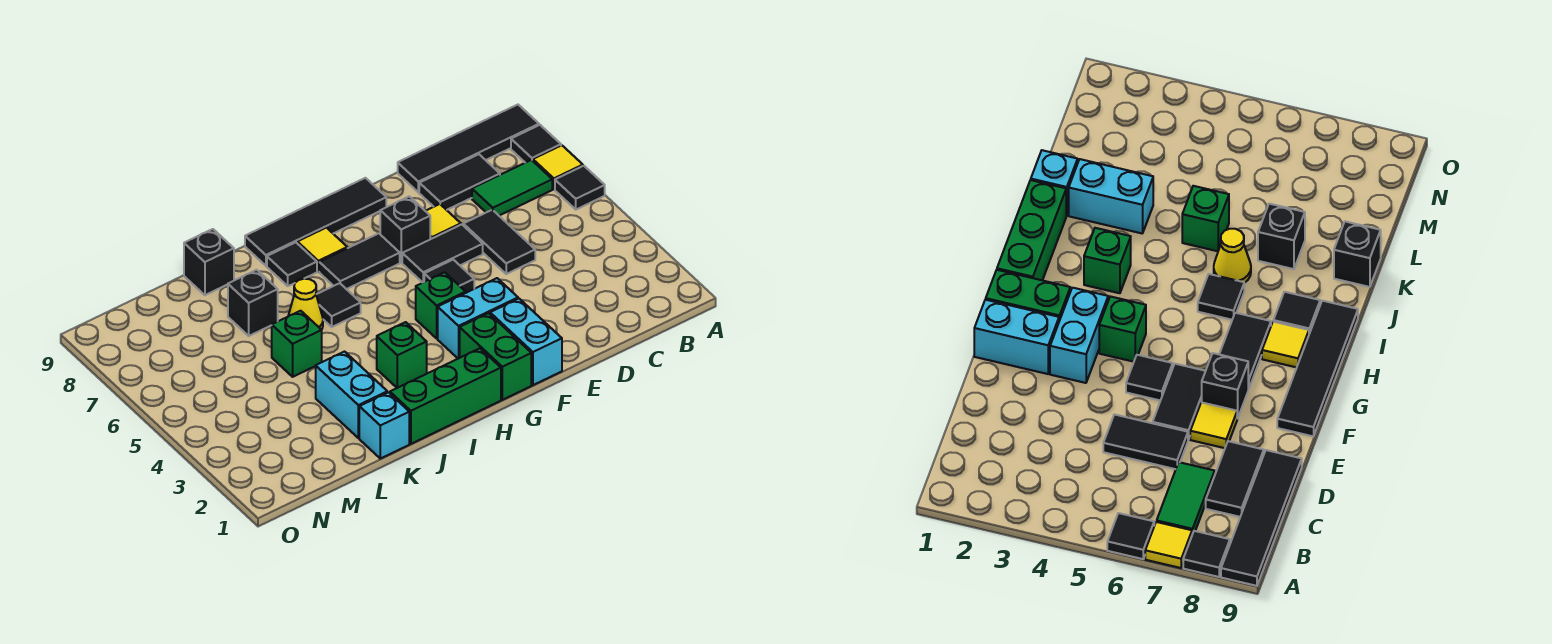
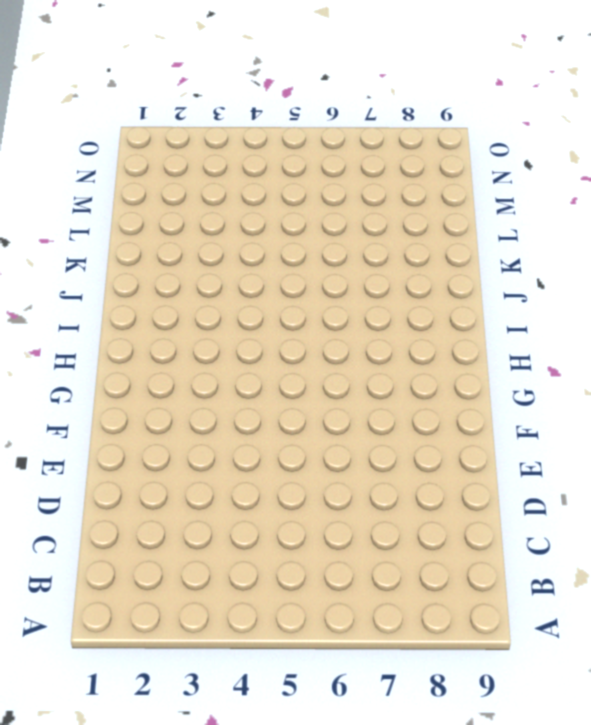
none -> black 1x1 tile [555,166,605,209]
none -> yellow 1x1 tile [533,145,583,189]
none -> black 1x1 tile [511,125,561,163]

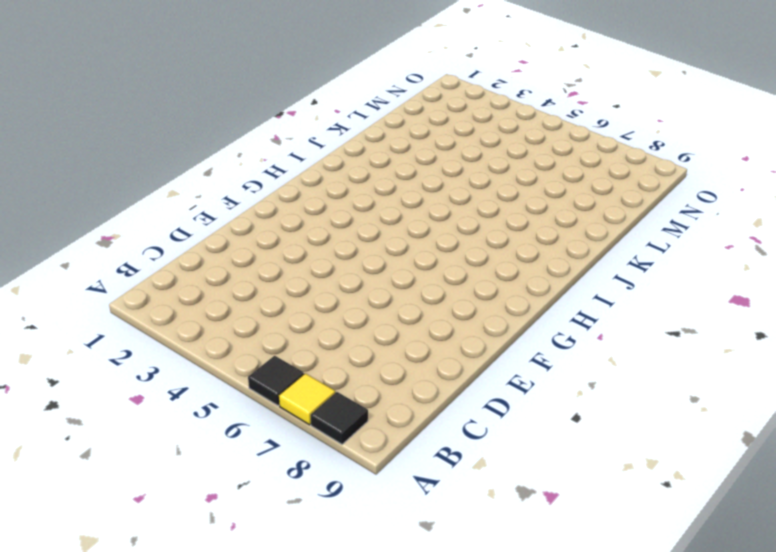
none -> black 1x4 tile [398,105,539,192]
none -> green 1x2 tile [472,160,552,216]
none -> black 1x2 tile [419,154,500,210]

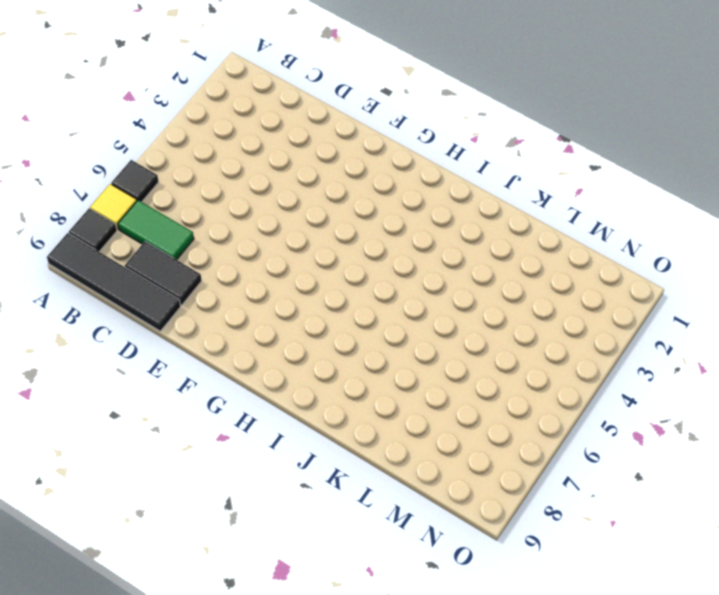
none -> black 1x2 tile [463,210,535,274]
none -> black 1x2 tile [402,224,483,283]
none -> yellow 1x1 tile [426,204,461,239]

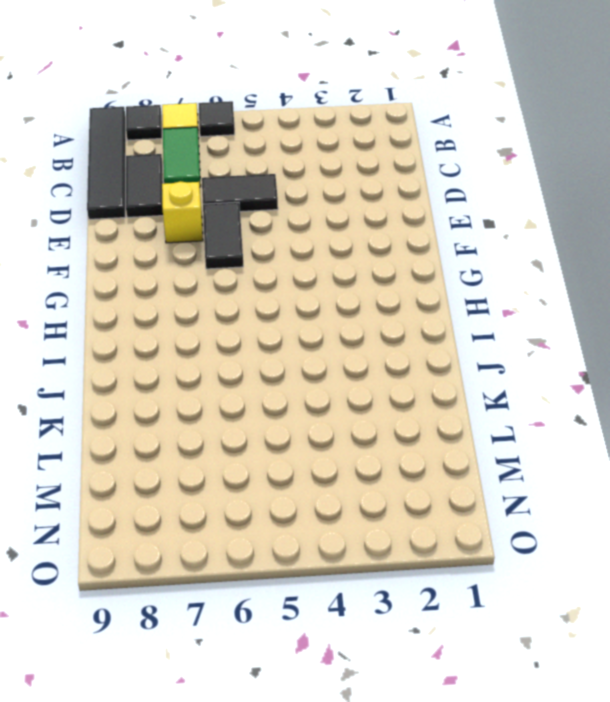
yellow 1x1 brick [162,181,203,243] -> yellow 1x1 tile [426,204,461,239]
none -> cyan 1x2 brick [490,299,562,385]
none -> cyan 1x2 brick [438,278,518,359]
none -> black 1x1 tile [424,260,474,293]

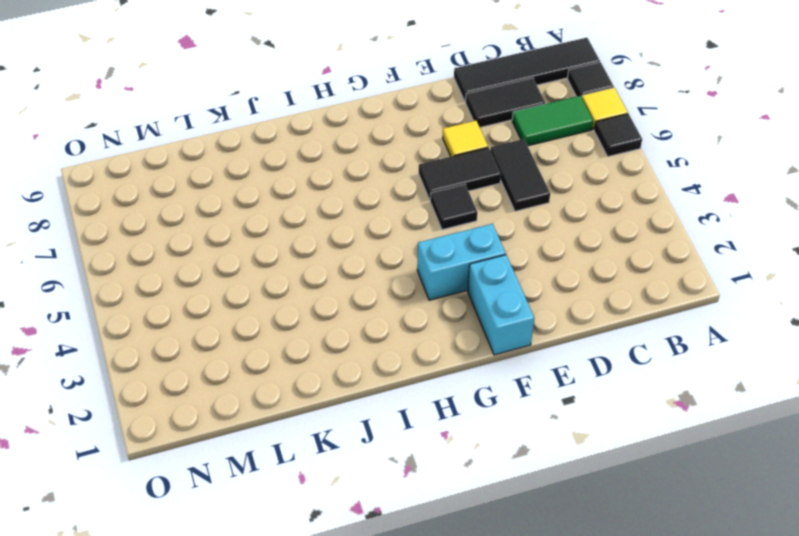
none -> black 1x1 brick [380,196,430,263]
none -> black 1x4 tile [245,178,386,266]
none -> green 1x2 brick [460,313,531,400]

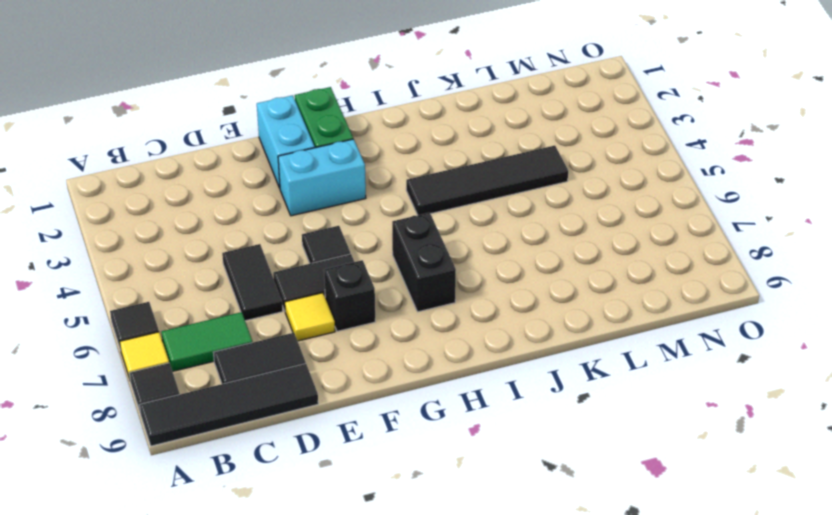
black 1x2 brick [392,213,456,312] -> black 1x2 tile [319,233,400,289]
black 1x4 tile [406,146,568,215] -> black 1x4 tile moved to [245,178,386,266]
none -> green 1x1 brick [416,272,466,338]
none -> green 1x3 brick [390,348,501,444]
none -> yellow 1x1 tile [297,228,347,272]

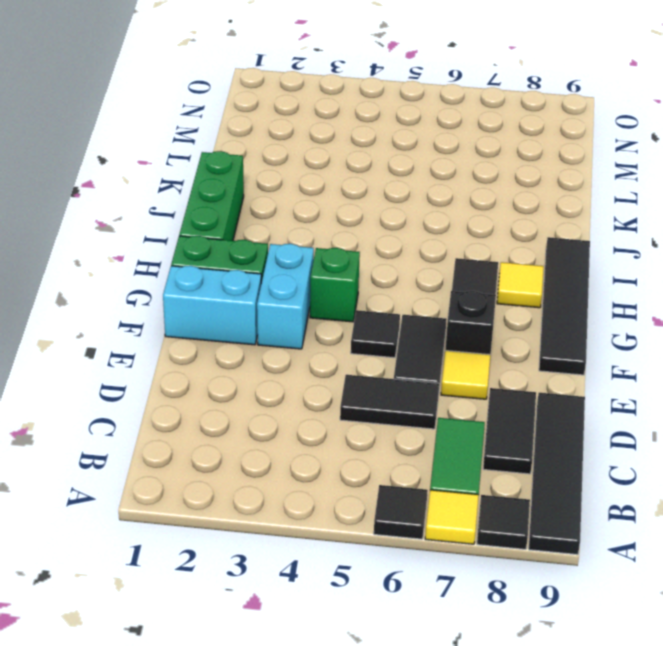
none -> green 1x1 brick [377,322,427,388]
none -> black 1x1 tile [316,283,361,327]
none -> black 1x1 tile [267,242,317,286]

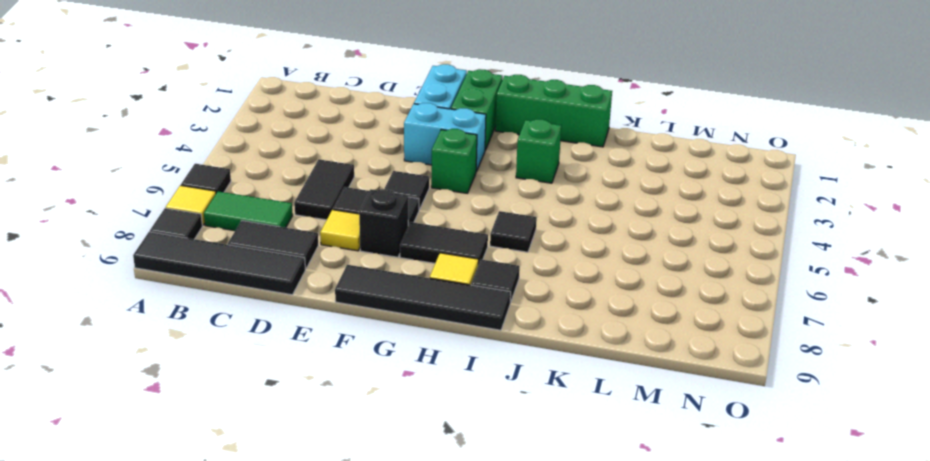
none -> yellow 1x1 cone [288,279,323,330]
none -> cyan 1x1 brick [359,392,409,459]
none -> cyan 1x2 brick [316,352,387,438]

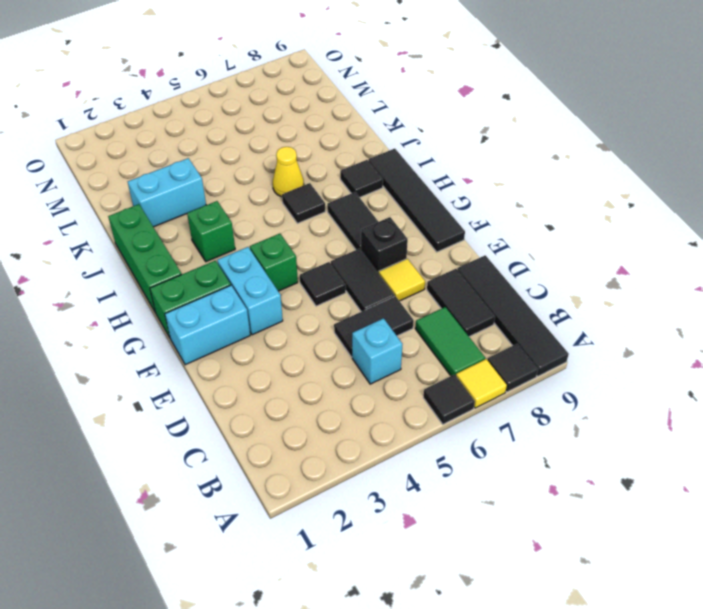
cyan 1x1 brick [352,318,402,384] -> cyan 1x1 brick moved to [359,392,409,459]
none -> yellow 1x1 tile [297,228,347,272]
none -> green 1x1 brick [272,311,322,377]
none -> black 1x1 brick [228,270,278,336]

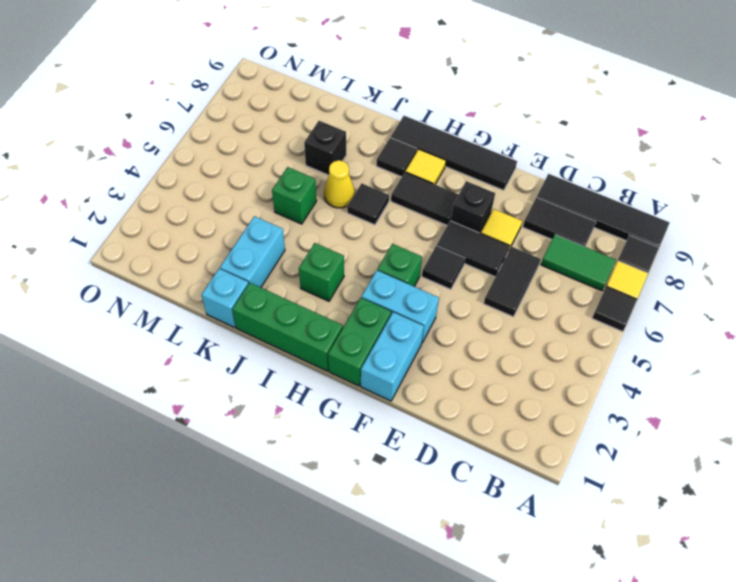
none -> black 1x1 brick [184,229,234,295]

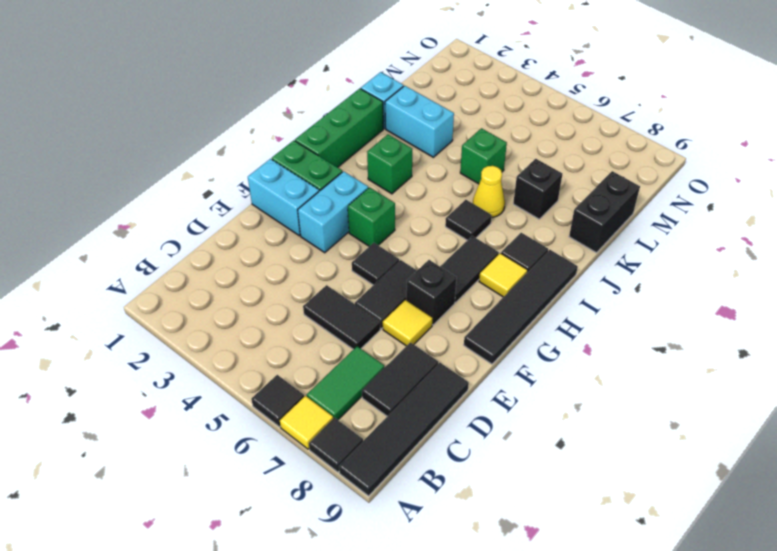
black 1x2 brick [569,171,640,253] -> black 1x1 brick [184,229,234,295]

